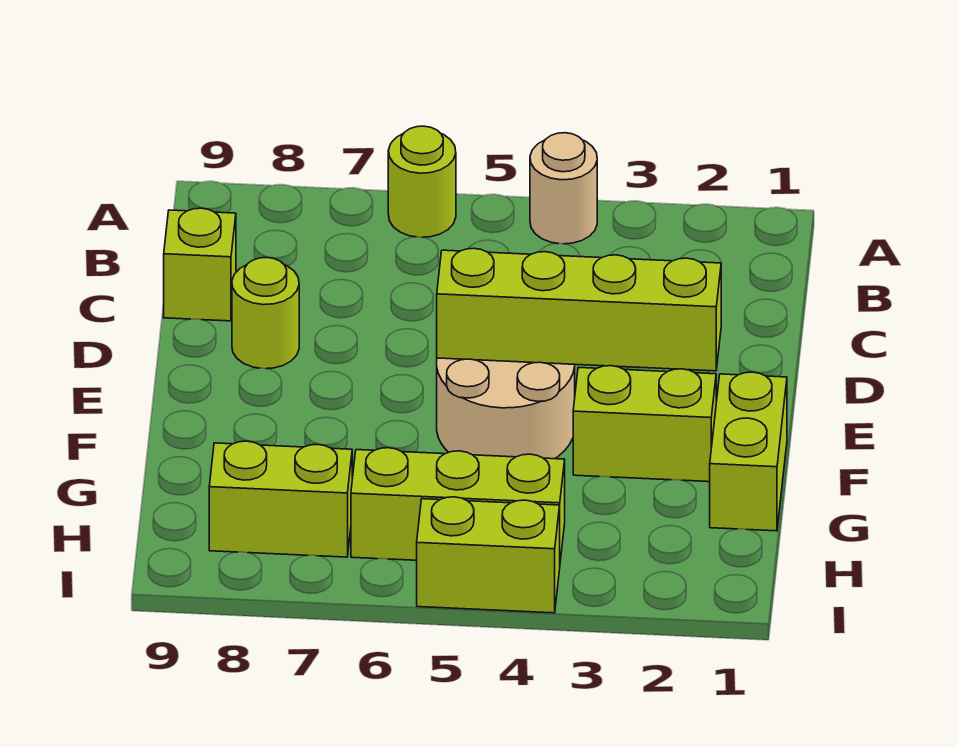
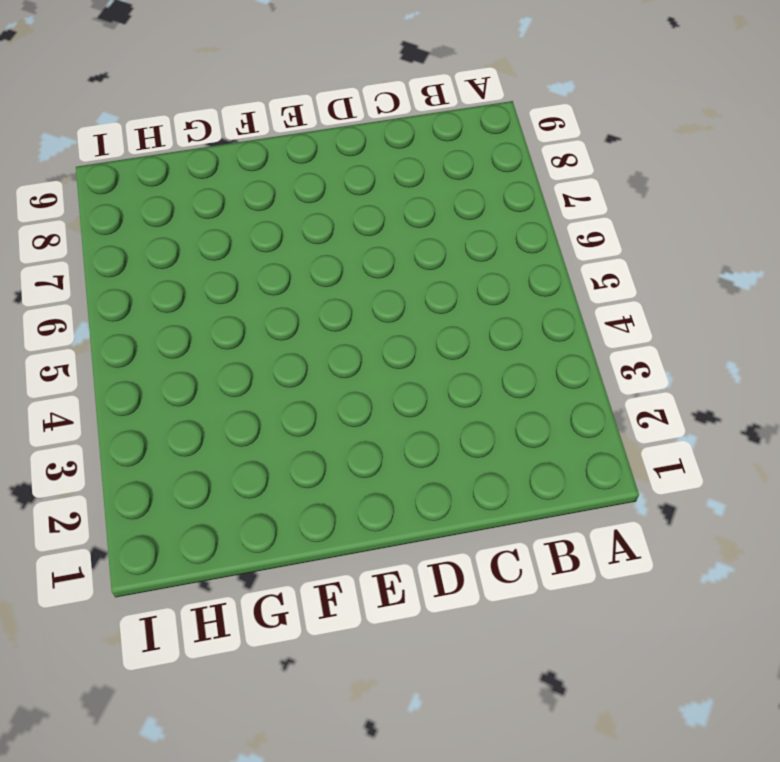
none -> tan 1x1 round brick [530,133,597,244]
none -> lime 1x1 round brick [388,126,456,237]

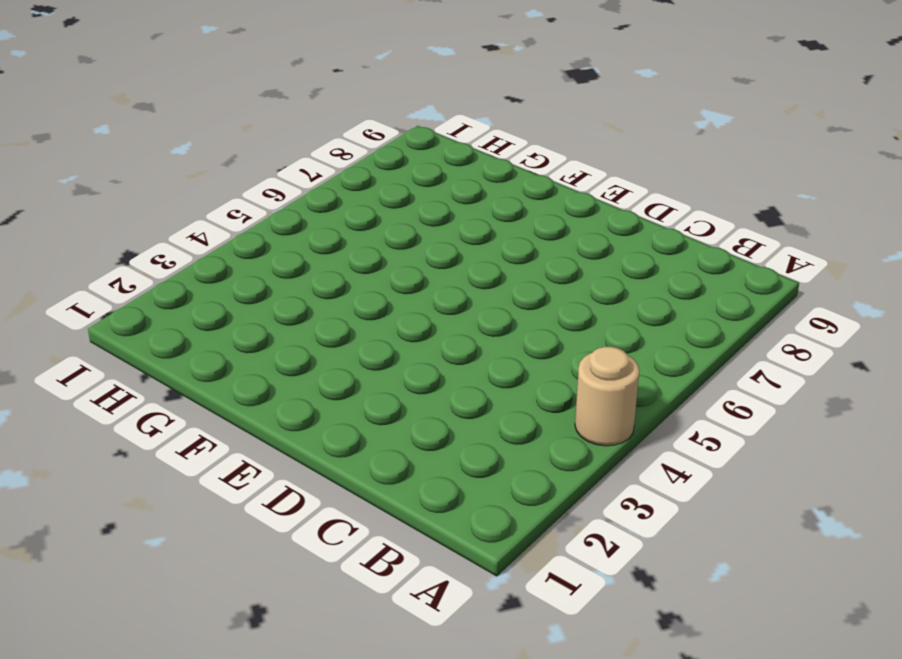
none -> lime 1x1 round brick [388,126,456,237]
none -> lime 1x1 brick [164,208,236,321]

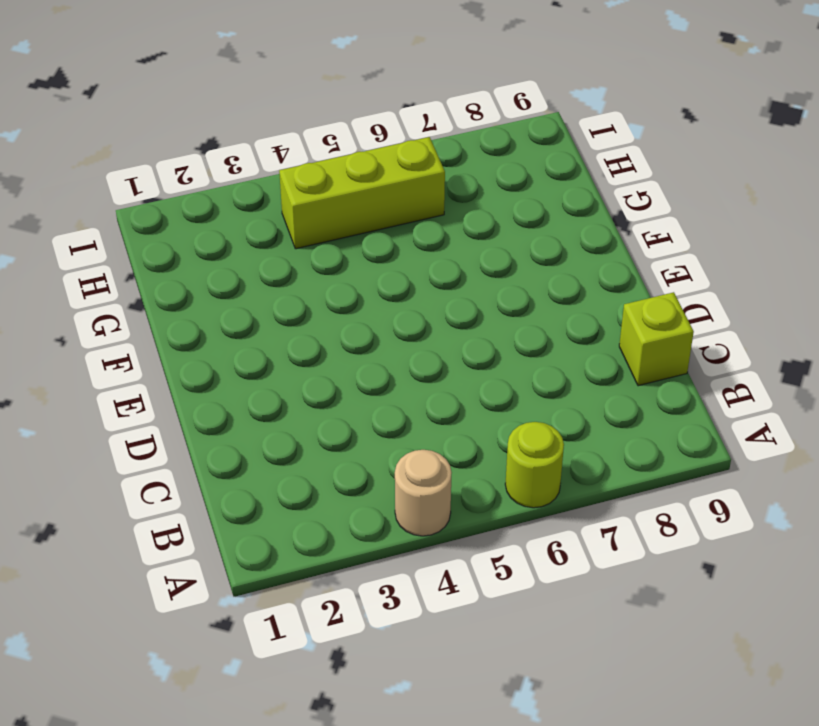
none -> lime 1x1 round brick [232,258,299,369]
none -> tan 2x2 round brick [437,358,575,459]

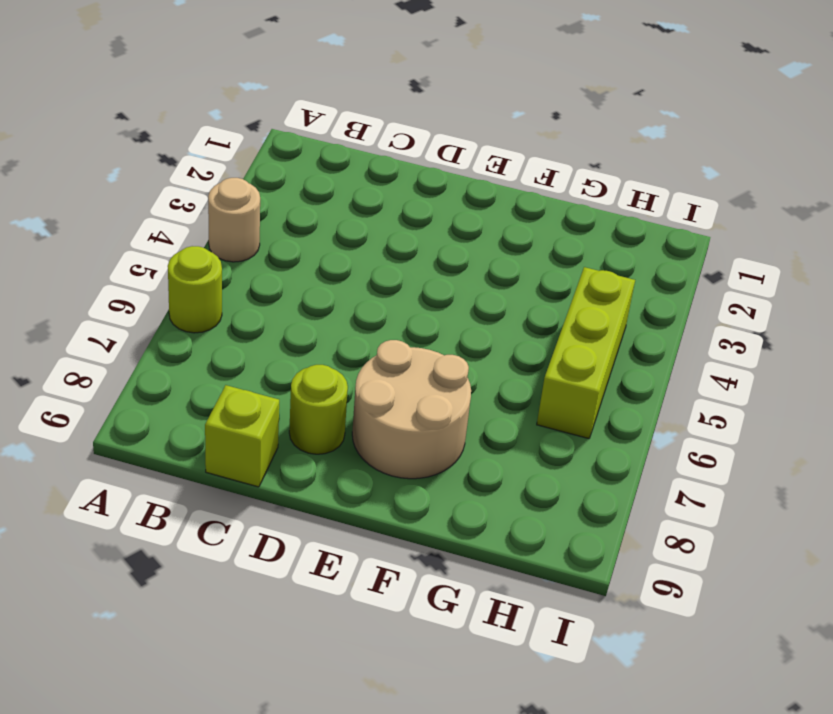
tan 2x2 round brick [352,340,471,479] -> tan 2x2 round brick moved to [437,358,575,459]
none -> lime 1x2 brick [710,372,787,531]
none -> lime 1x2 brick [573,366,716,482]

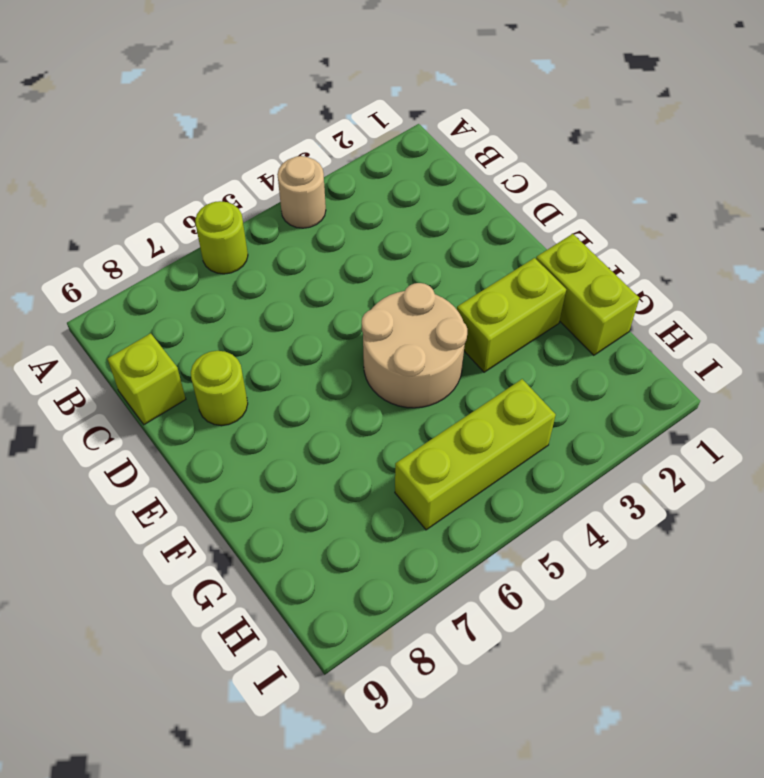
none -> lime 1x2 brick [209,441,352,557]
none -> lime 1x2 brick [417,497,560,613]

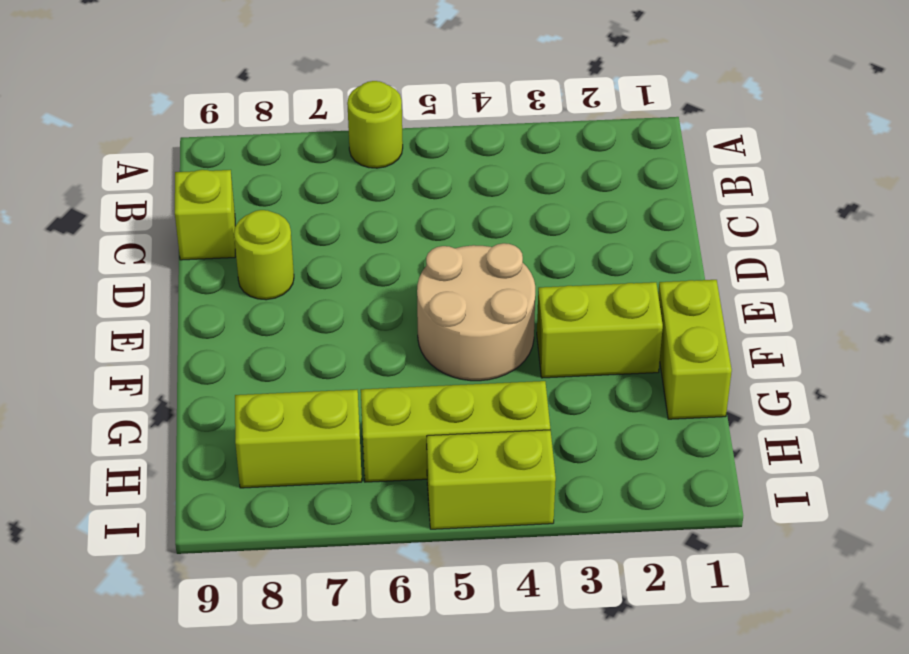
none -> tan 1x1 round brick [530,133,597,244]
none -> lime 1x4 brick [437,248,721,371]

